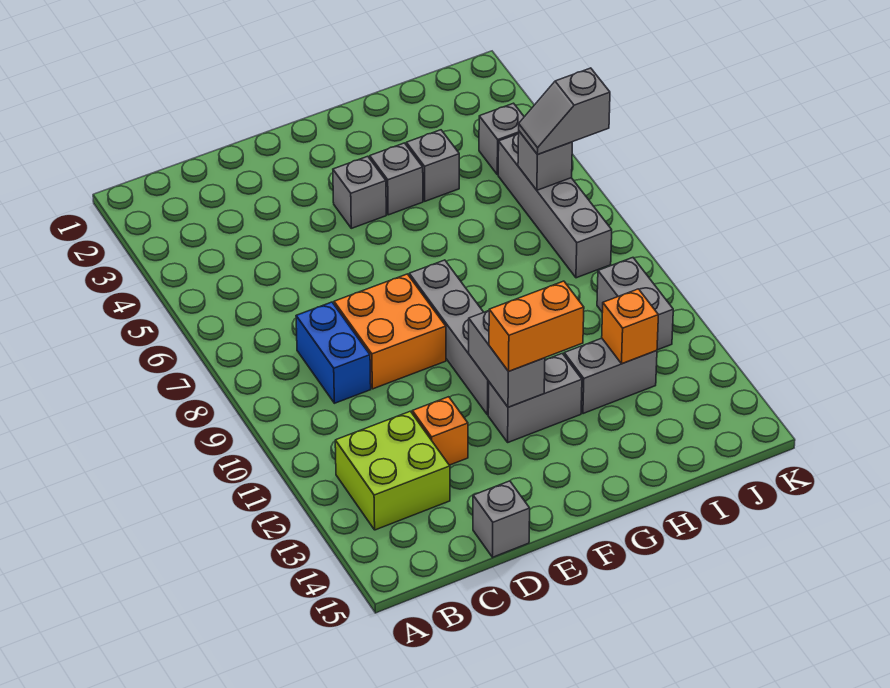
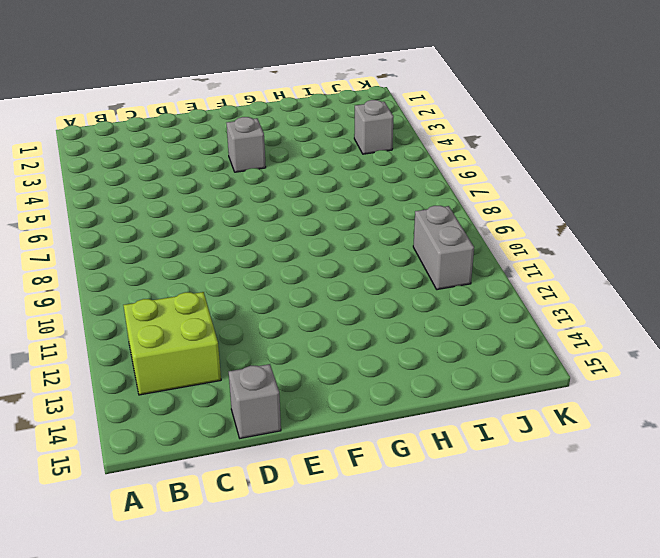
none -> blue 1x2 brick [296,302,371,403]
none -> orange 2x2 brick [334,274,446,389]
none -> orange 1x1 brick [412,397,468,465]

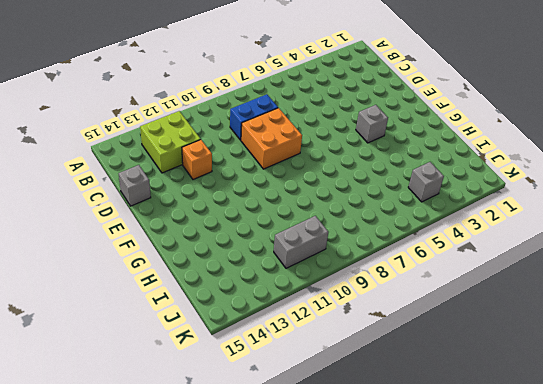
none -> grey 1x4 brick [409,260,489,415]
none -> grey 1x2 brick [488,353,582,442]
none -> grey 1x1 brick [370,143,423,215]

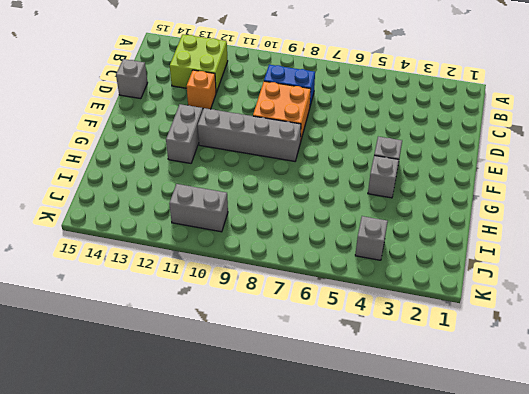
none -> grey 1x1 brick [406,130,459,201]
none -> grey 1x2 brick [564,338,657,414]
none -> grey 1x4 brick [498,133,612,278]

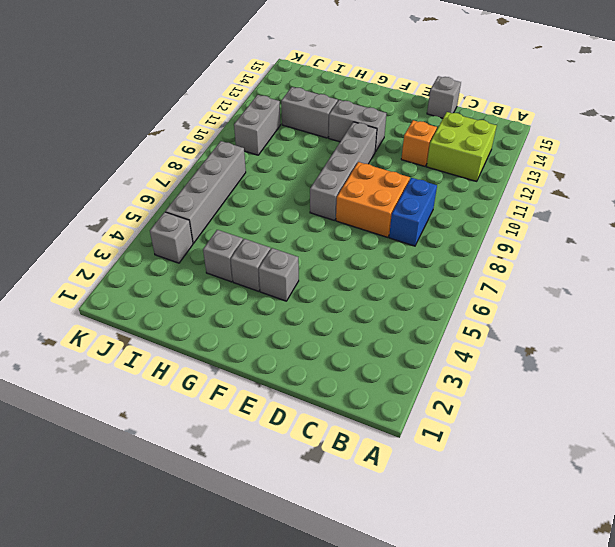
none -> grey 1x2 brick [469,311,545,407]
none -> orange 1x1 brick [602,289,658,364]
none -> grey 1x1 brick [518,131,572,190]

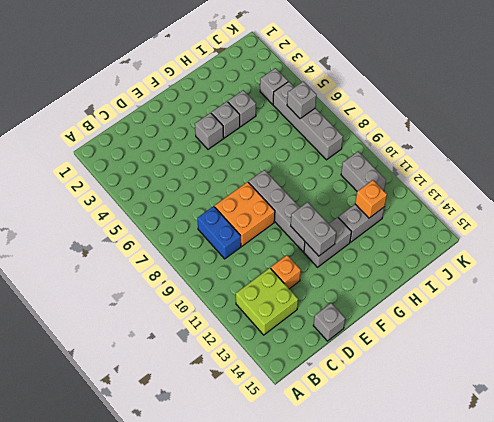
none -> orange 1x2 brick [489,281,584,372]
none -> grey 1x2 slope [519,68,610,155]

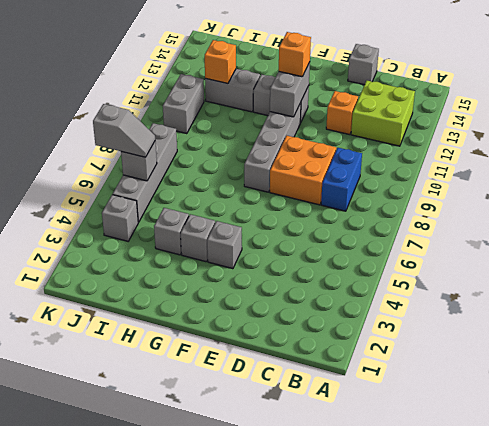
orange 1x1 brick [279,32,311,77] -> orange 1x2 brick [489,281,584,372]

